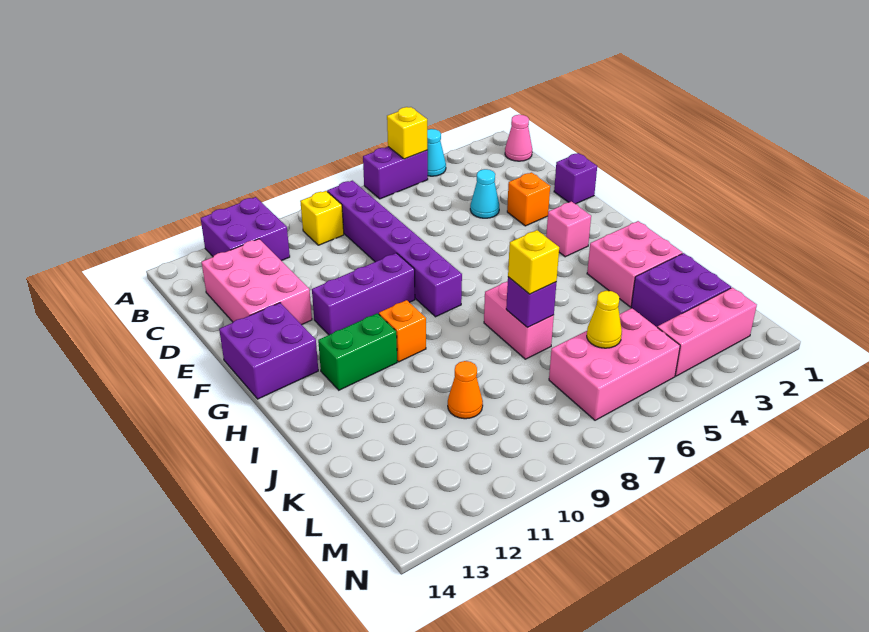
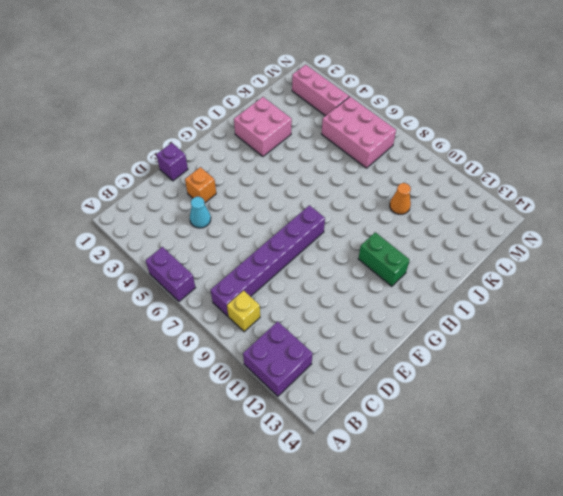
none -> cyan 1x1 cone [427,129,446,176]
none -> pink 1x1 cone [505,115,532,161]
none -> pink 2x3 brick [202,239,312,325]

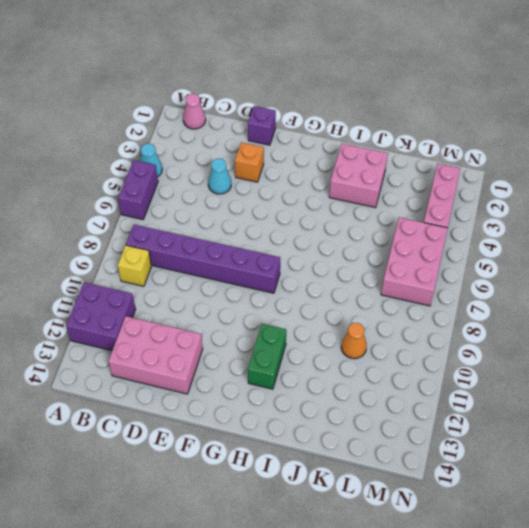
none -> purple 1x3 brick [312,253,415,335]
none -> purple 2x2 brick [219,303,318,399]
none -> pink 1x1 brick [546,201,591,257]

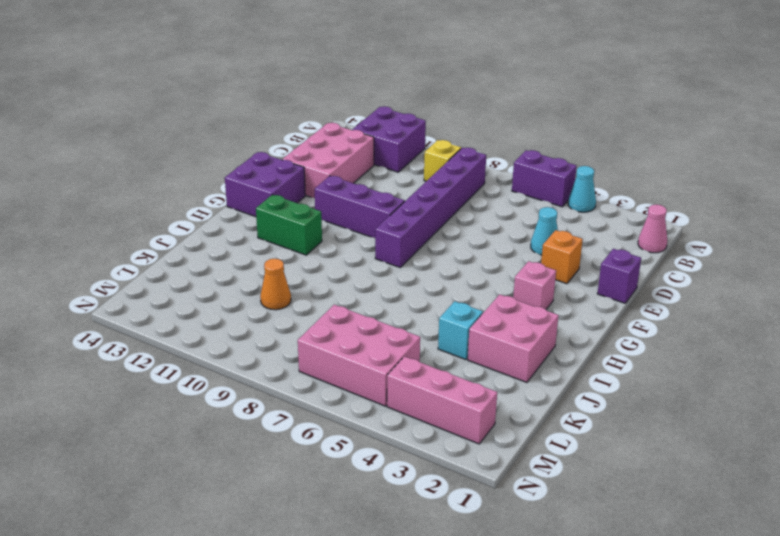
cyan 1x1 brick [438,301,483,359] -> none
none -> orange 1x1 brick [379,300,426,362]
none -> pink 1x2 brick [484,281,554,359]
none -> purple 2x2 brick [631,253,731,327]

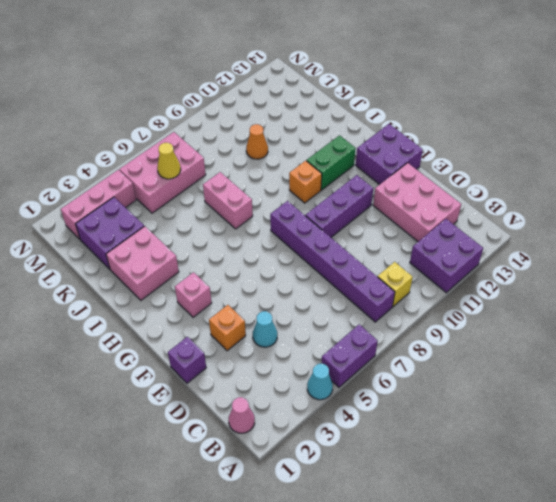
none -> yellow 1x1 brick [387,107,428,159]
none -> purple 1x1 brick [506,277,556,328]
none -> yellow 1x1 brick [508,230,559,294]

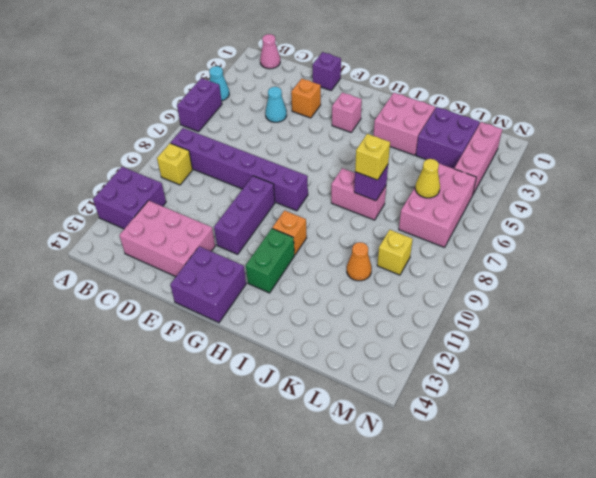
yellow 1x1 brick [377,230,413,275] -> yellow 1x1 brick moved to [387,107,428,159]

